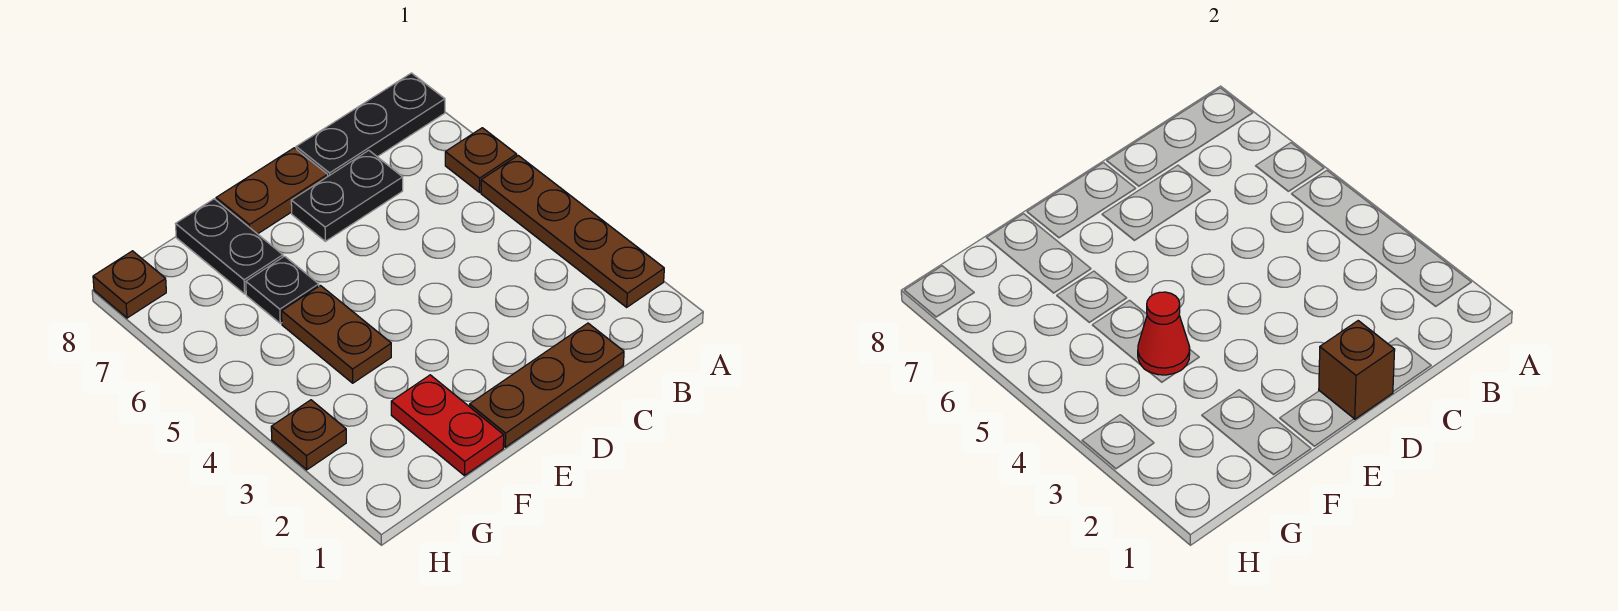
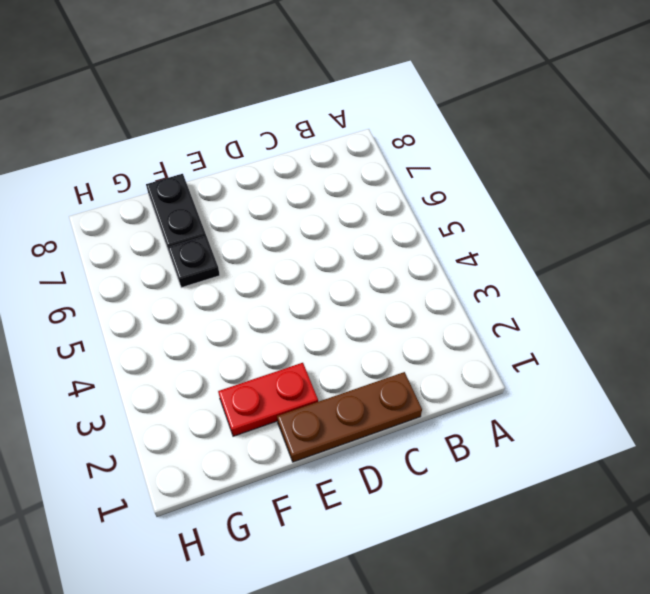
red 1x2 plate [218,363,318,436] -> red 1x2 plate turned to [391,375,504,476]
none -> brown 1x4 plate [481,156,664,307]
none -> brown 1x1 plate [445,128,517,192]
none -> black 1x3 plate [296,73,445,176]

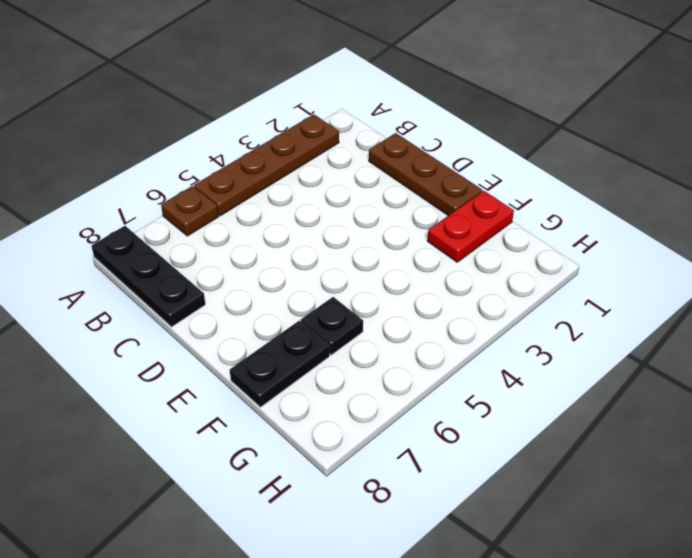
none -> black 1x2 plate [291,150,403,241]
none -> brown 1x2 plate [216,148,328,234]
none -> brown 1x2 plate [282,285,391,383]

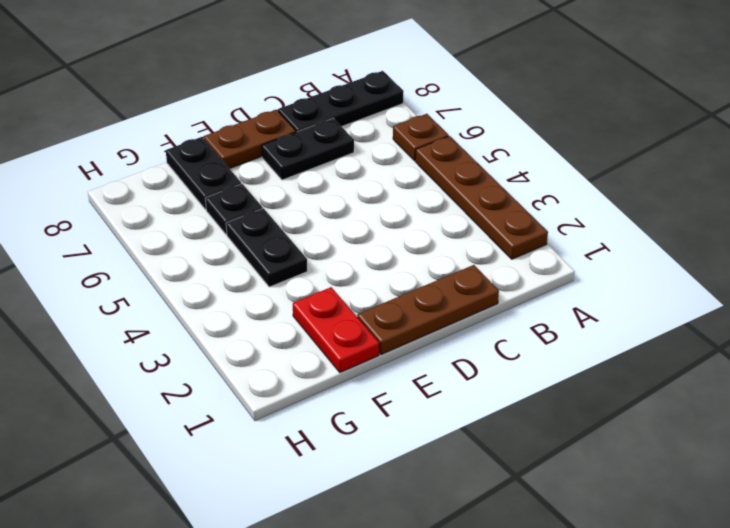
black 1x2 plate [226,208,307,287] -> brown 1x2 plate [282,285,391,383]
none -> brown 1x1 plate [271,400,346,470]
none -> brown 1x1 plate [93,251,166,318]
none -> brown 1x1 brick [1319,321,1395,419]

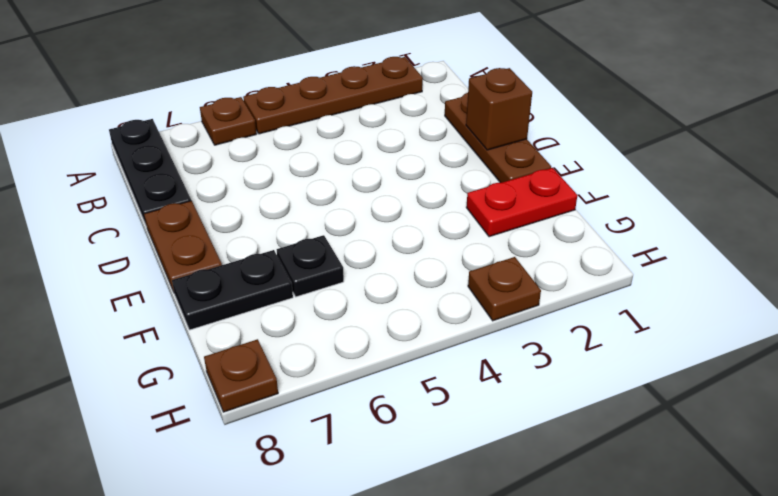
none -> black 1x2 plate [291,150,403,241]
none -> brown 1x2 plate [282,285,391,383]
none -> red 1x1 cone [1138,292,1190,375]

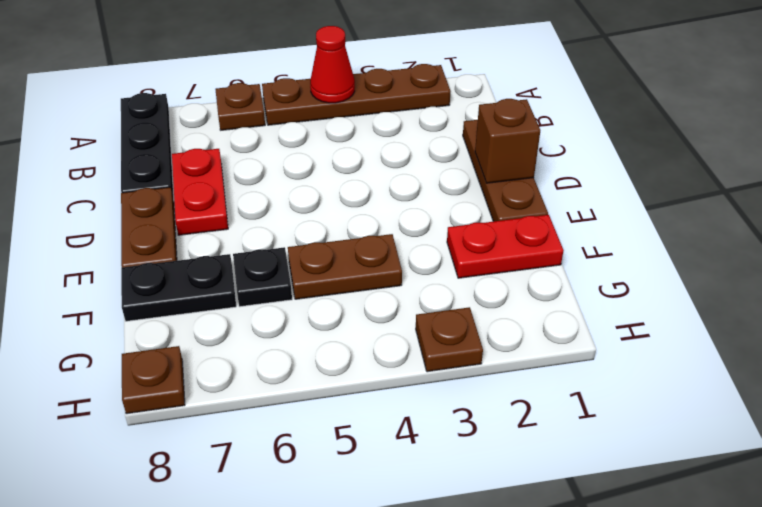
red 1x1 cone [310,26,355,103] -> red 1x1 cone moved to [1138,292,1190,375]
red 1x2 plate [172,149,228,235] -> black 1x2 plate [291,150,403,241]

